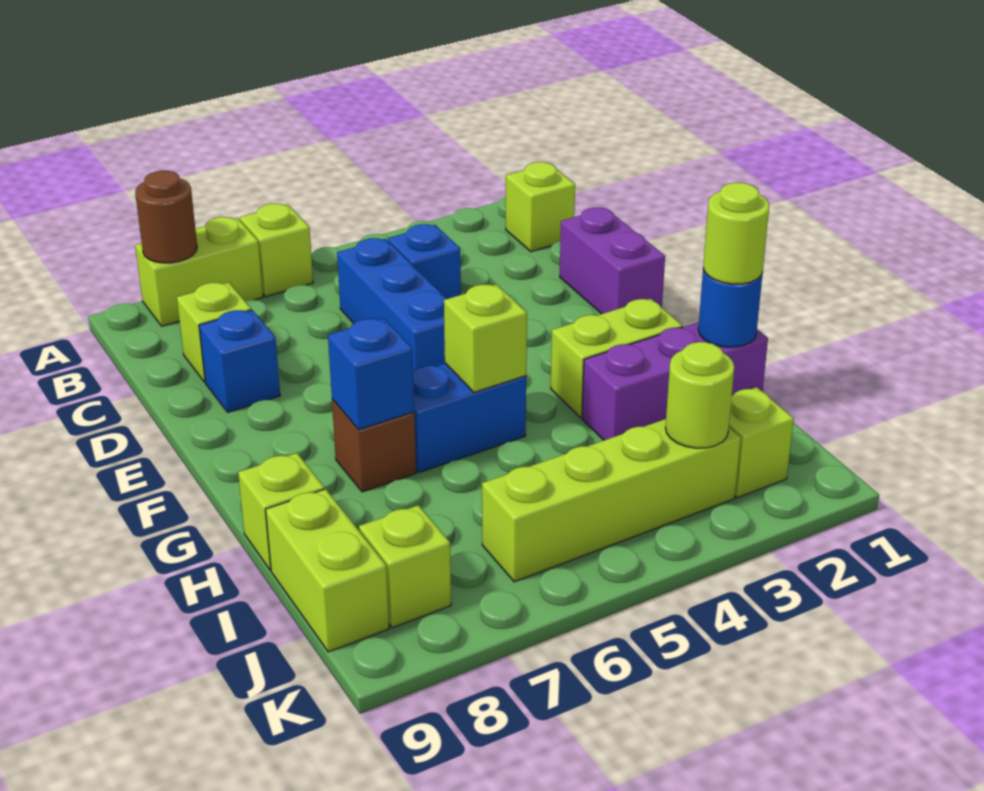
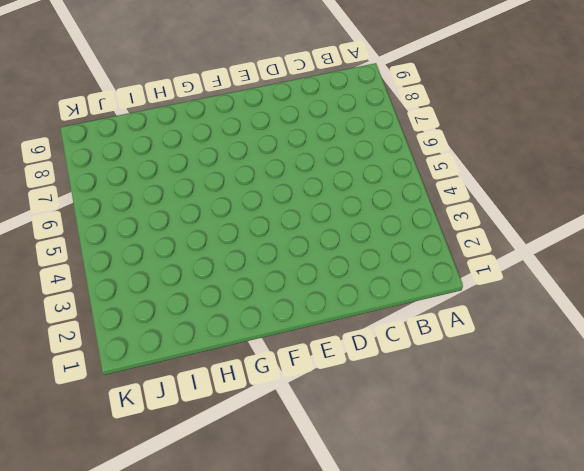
none -> lime 1x1 brick [240,204,313,297]
none -> lime 1x2 brick [135,217,263,326]
none -> lime 1x1 brick [506,162,575,252]

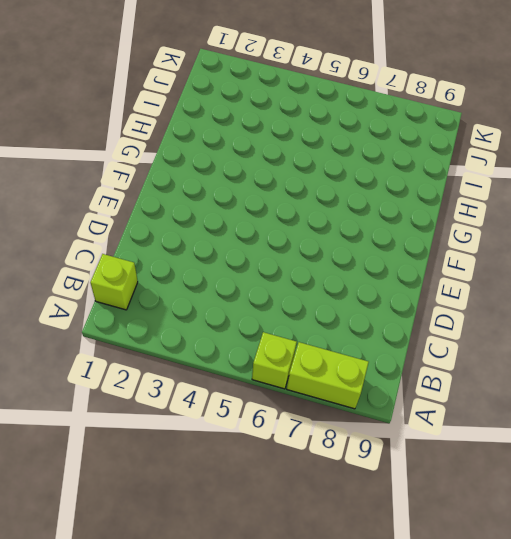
none -> blue 1x1 brick [388,224,461,299]
none -> blue 1x3 brick [337,238,447,371]
none -> lime 1x1 brick [177,282,251,382]

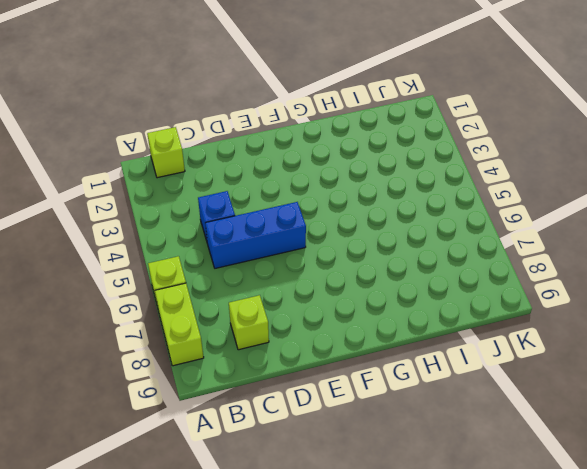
none -> purple 1x2 brick [560,208,665,314]
none -> blue 1x1 brick [199,310,280,412]
none -> lime 1x2 brick [551,299,683,418]

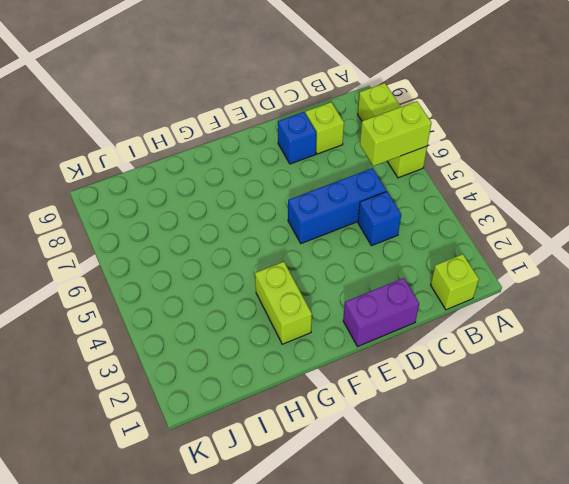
lime 1x2 brick [360,101,431,166] -> lime 1x2 brick moved to [266,489,389,652]
none -> blue 1x2 brick [413,363,526,472]
none -> brown 1x1 brick [332,399,416,492]
none -> purple 1x3 brick [582,322,768,440]

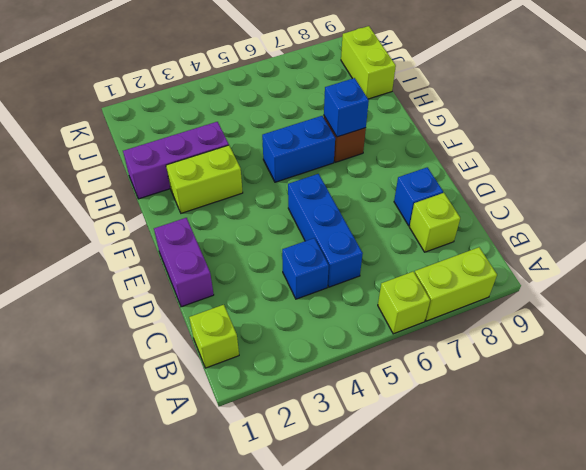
none -> lime 1x1 brick [238,453,324,570]
none -> lime 1x1 brick [729,387,794,498]
none -> lime 1x4 brick [482,419,741,582]

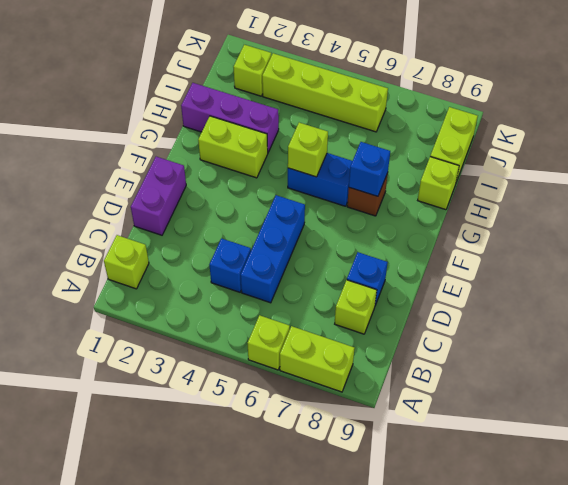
none -> lime 1x1 brick [359,505,451,628]
none -> brown 1x1 round brick [135,171,197,263]
none -> blue 1x1 round brick [698,268,763,347]

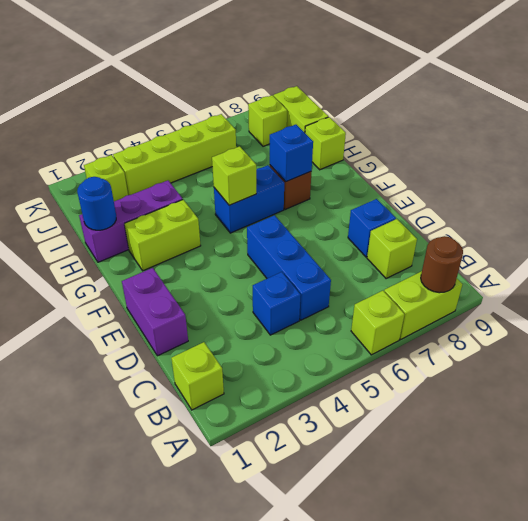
none -> lime 1x1 round brick [666,342,734,448]
none -> lime 1x1 round brick [703,183,769,284]

